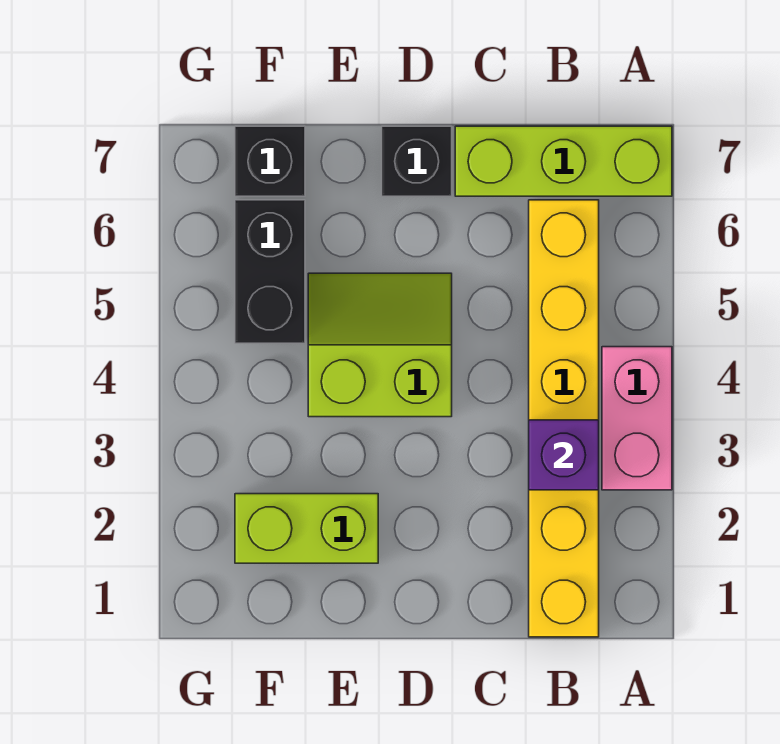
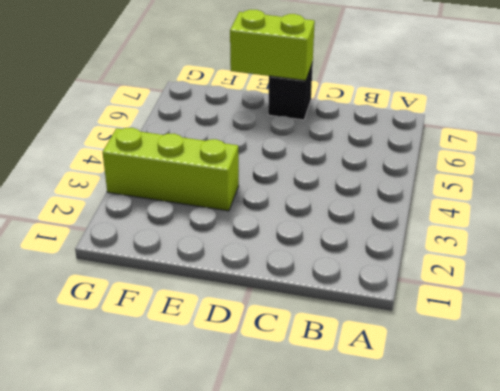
lime 1x2 brick [230,10,315,81] -> lime 1x2 brick moved to [235,494,378,563]
lime 1x3 brick [103,128,239,211] -> lime 1x3 brick moved to [455,126,672,196]
none -> pink 1x2 brick [602,347,672,490]
none -> yellow 1x6 brick [529,200,599,637]

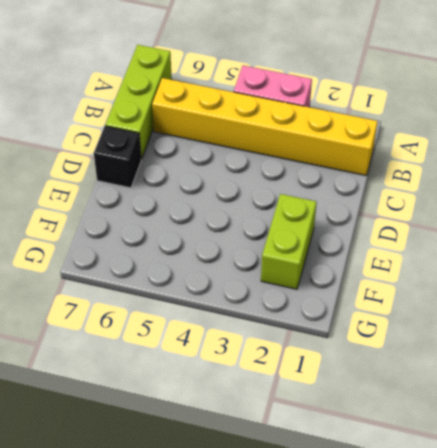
none -> lime 2x2 slope [308,273,452,417]
none -> black 1x2 brick [235,200,305,343]

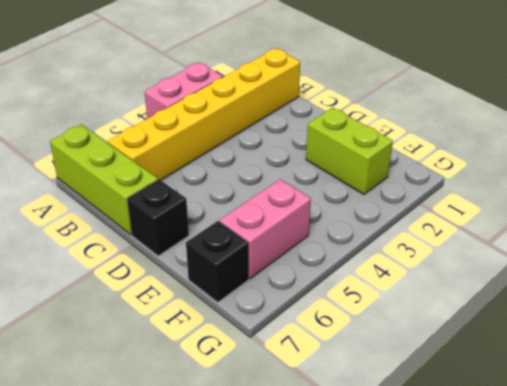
pink 1x2 brick [219,179,311,278] -> black 1x2 brick [235,200,305,343]
none -> lime 2x2 slope [308,273,452,417]
none -> purple 1x1 brick [529,420,599,490]

